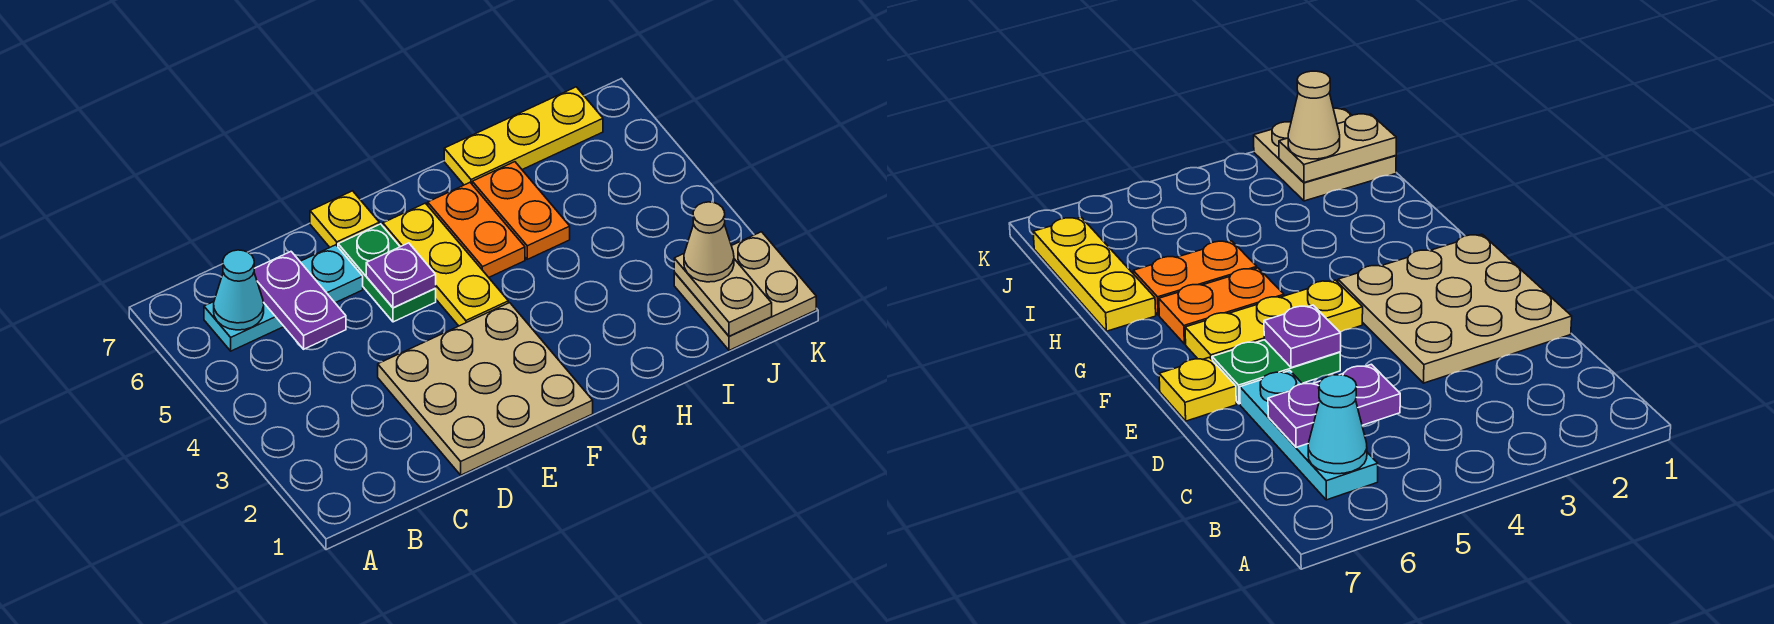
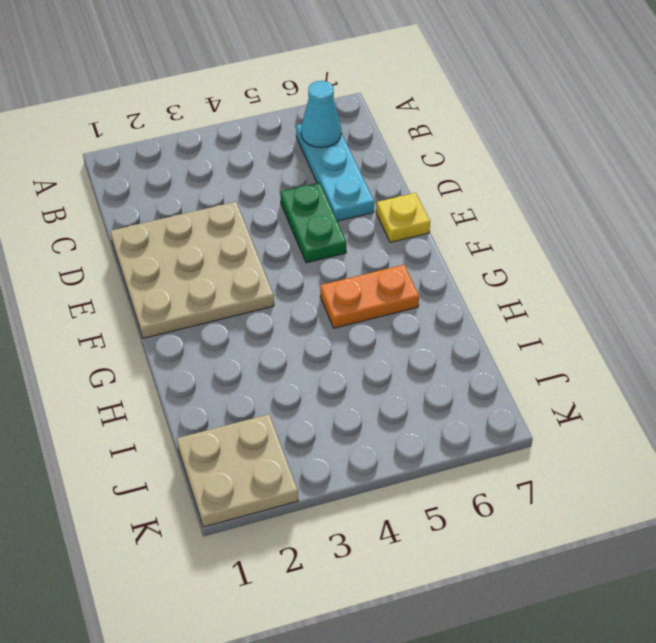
green 1x2 plate [280,182,346,263] -> green 1x2 plate turned to [338,224,436,322]
none -> yellow 1x3 plate [383,203,508,326]
none -> orange 1x2 plate [472,162,570,259]
none -> yellow 1x3 plate [444,87,603,185]

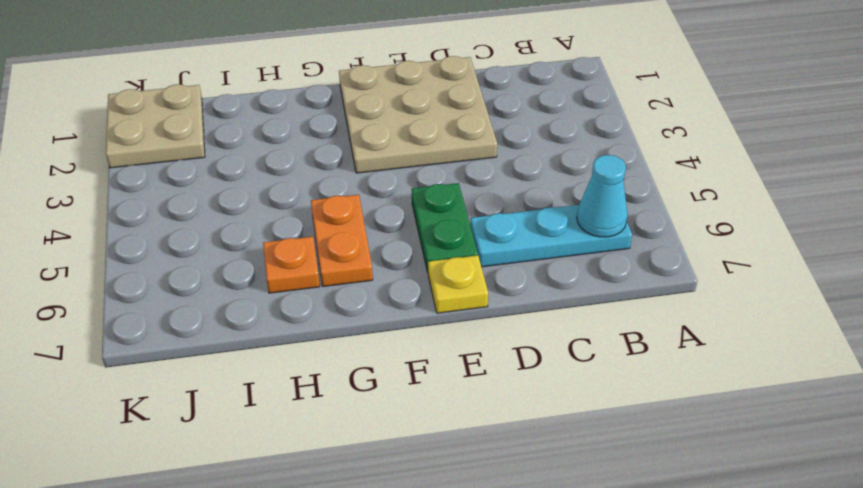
orange 1x1 plate [263,237,320,293] -> orange 1x2 plate [472,162,570,259]
none -> yellow 1x3 plate [383,203,508,326]
none -> yellow 1x3 plate [444,87,603,185]
none -> purple 1x2 plate [254,252,346,349]

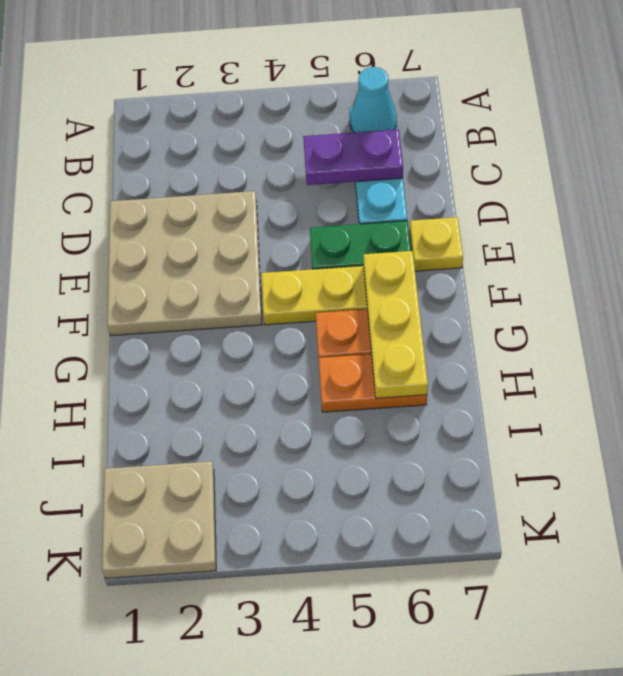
yellow 1x3 plate [363,251,428,398] -> yellow 1x3 plate moved to [444,87,603,185]
none -> purple 1x1 plate [366,243,436,308]
none -> tan 1x2 plate [674,254,772,336]
none -> tan 1x1 cone [684,202,734,282]

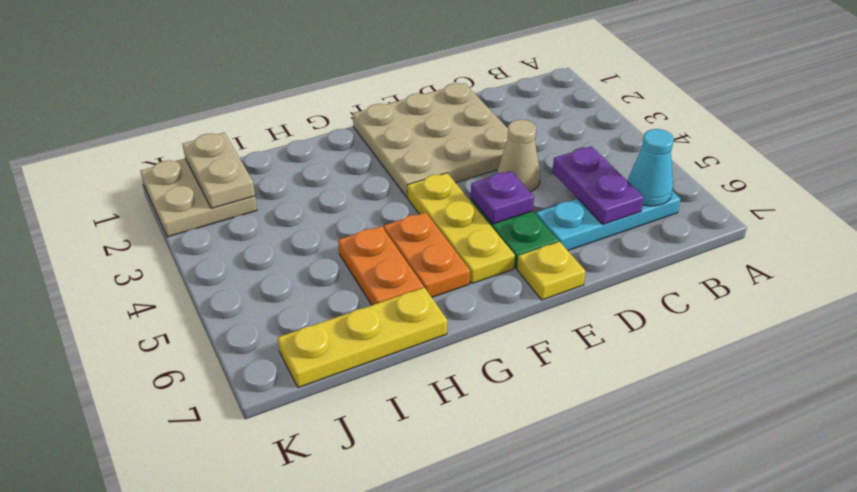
tan 1x1 cone [497,120,540,191] -> tan 1x1 cone moved to [684,202,734,282]

